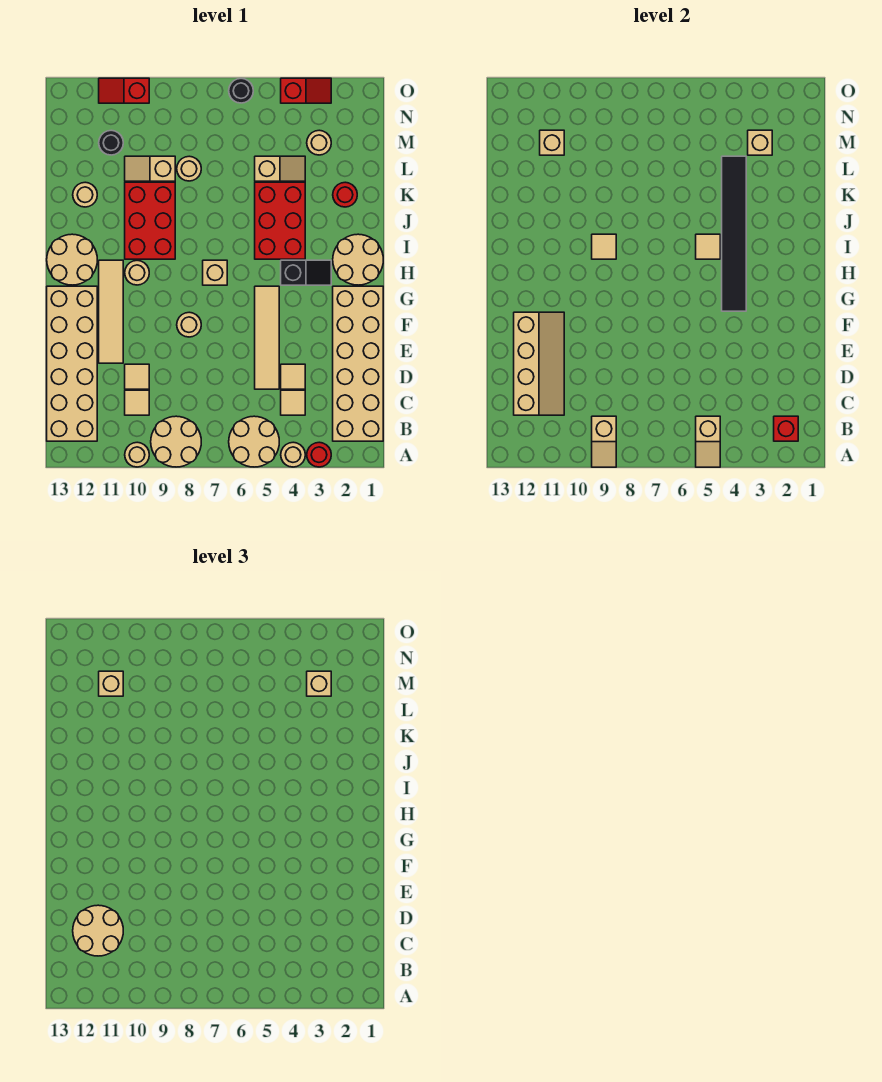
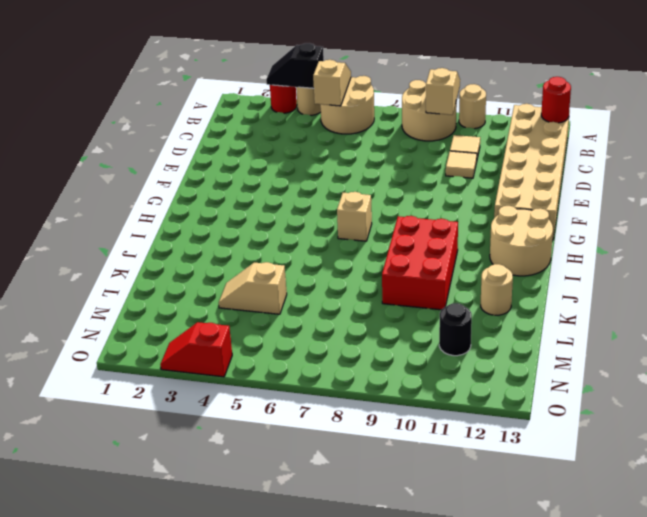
black 1x2 slope [266,43,324,88] -> black 1x2 slope moved to [281,260,331,285]
red 1x1 round brick [541,77,571,123] -> red 1x1 round brick moved to [333,182,357,207]
none -> tan 2x6 brick [333,286,383,441]
none -> tan 1x1 tile [281,390,305,415]
none -> tan 1x1 tile [281,364,305,389]
none -> tan 1x4 tile [255,286,279,389]

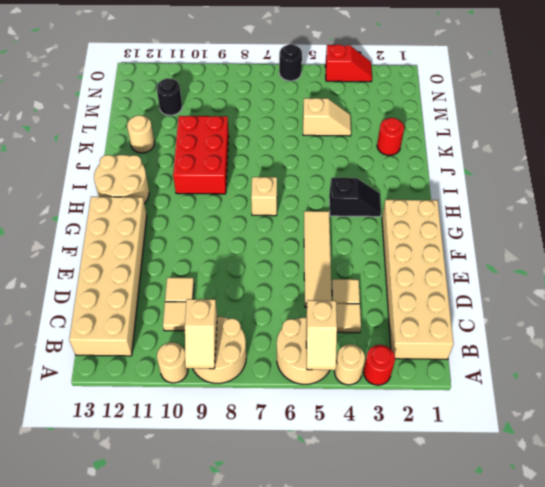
none -> tan 1x4 tile [99,260,123,363]
none -> tan 1x1 round brick [177,312,201,337]
none -> tan 2x2 round brick [333,234,383,285]
none -> tan 1x1 round brick [125,260,149,285]

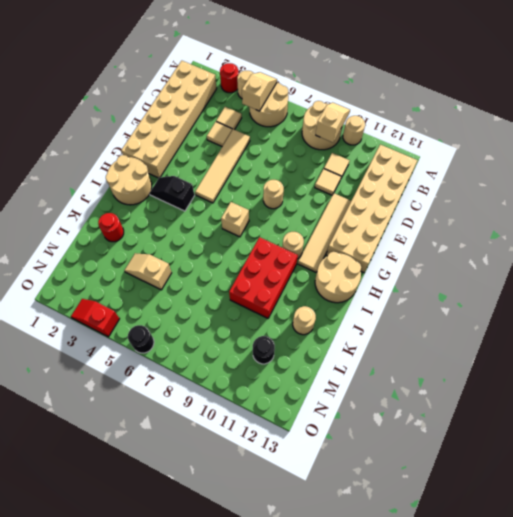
none -> red 2x3 brick [255,182,305,259]
none -> tan 1x1 round brick [177,156,201,181]
none -> tan 1x2 slope [125,156,175,181]
none -> tan 1x1 round brick [307,130,331,155]

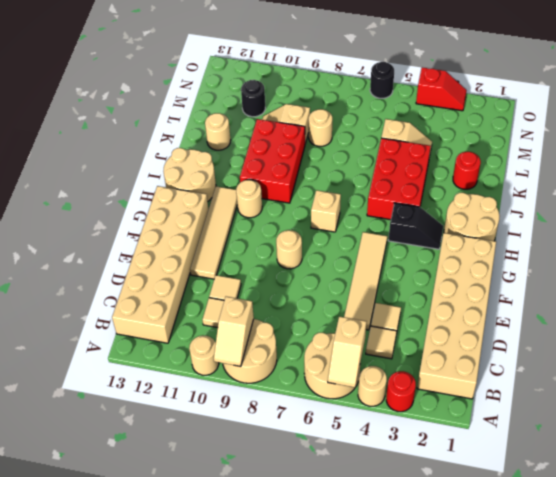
none -> tan 1x1 round brick [307,130,331,155]
none -> red 1x2 slope [99,78,149,103]
none -> red 1x1 brick [774,416,798,441]
none -> tan 2x4 slope [514,312,564,415]

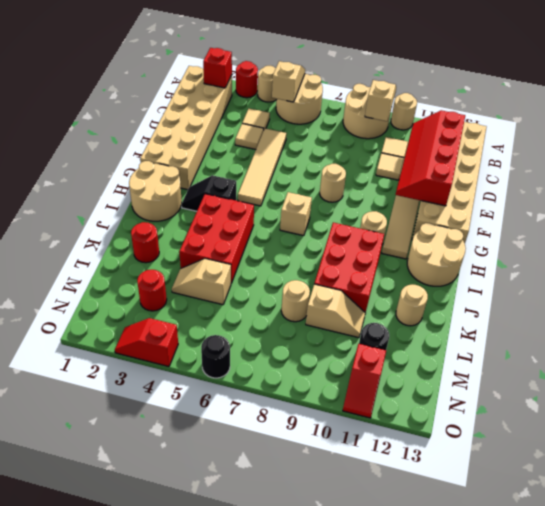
red 2x4 slope [396,110,465,206] -> tan 2x4 slope [514,312,564,415]
red 1x1 round brick [137,270,167,311] -> tan 1x1 round brick [307,130,331,155]
red 1x2 slope [343,344,386,418] -> red 1x2 slope turned to [99,78,149,103]
none -> black 1x6 tile [722,156,746,311]
none -> tan 1x1 tile [696,234,720,259]
none -> tan 1x1 tile [592,234,616,259]
none -> tan 1x1 brick [748,130,772,155]

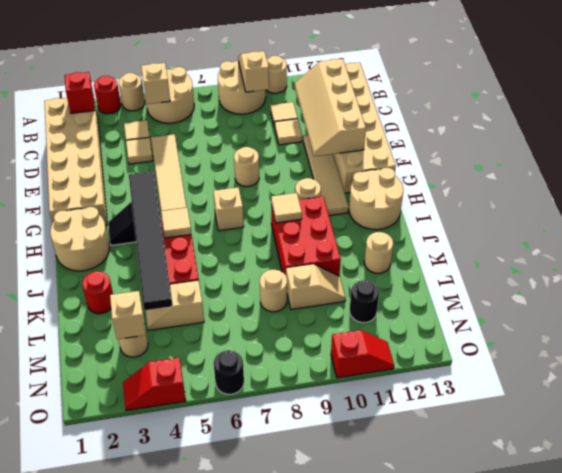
none -> tan 1x1 brick [540,130,564,155]
none -> tan 2x2 round brick [73,905,123,956]
none -> tan 1x1 brick [307,671,331,696]
none -> tan 1x1 brick [99,671,123,696]

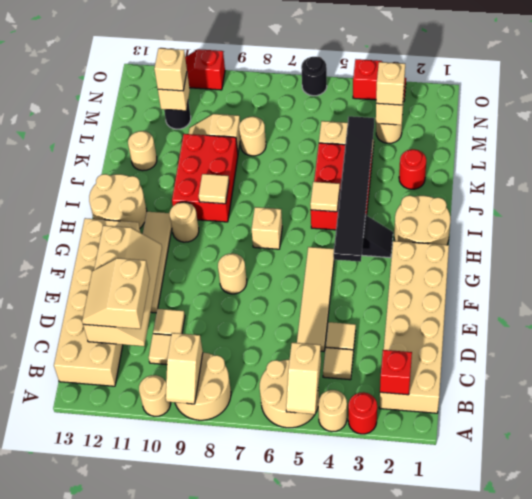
tan 2x2 slope [82,258,150,329] -> tan 2x2 round brick [73,905,123,956]

